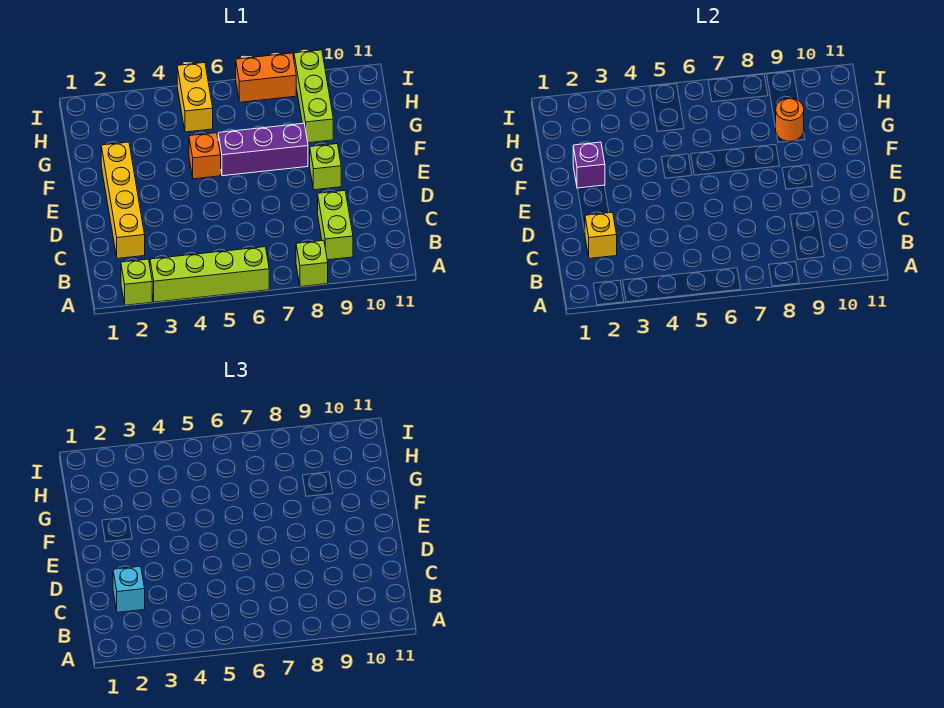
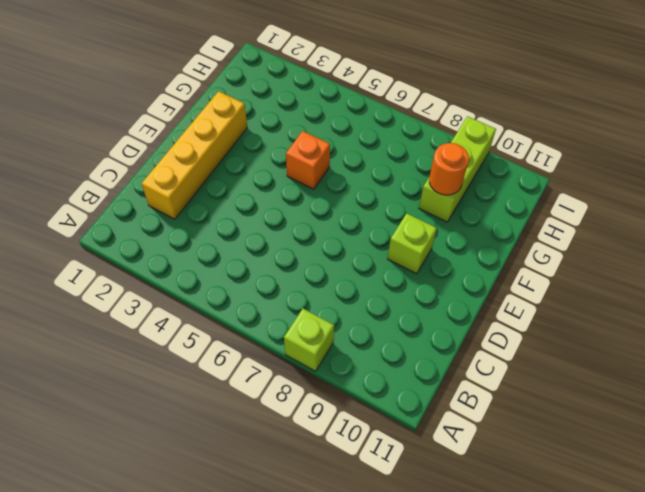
none -> lime 1x1 brick [121,259,152,305]
none -> lime 1x4 brick [150,247,269,302]
none -> lime 1x2 brick [318,191,353,260]

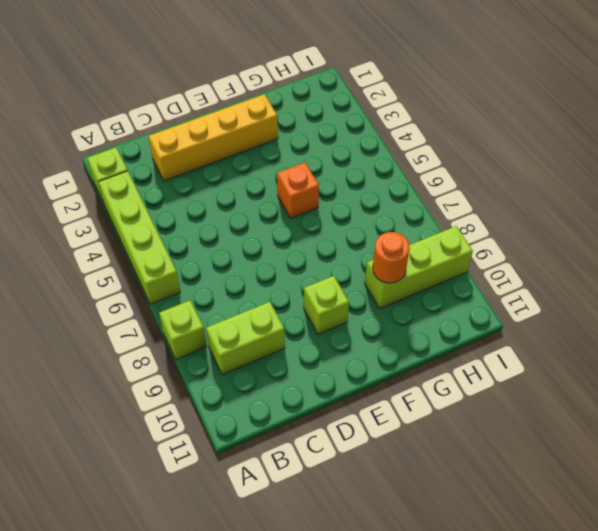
none -> purple 1x3 brick [218,123,308,176]
none -> yellow 1x2 brick [177,63,213,132]
none -> orange 1x2 brick [236,53,296,102]

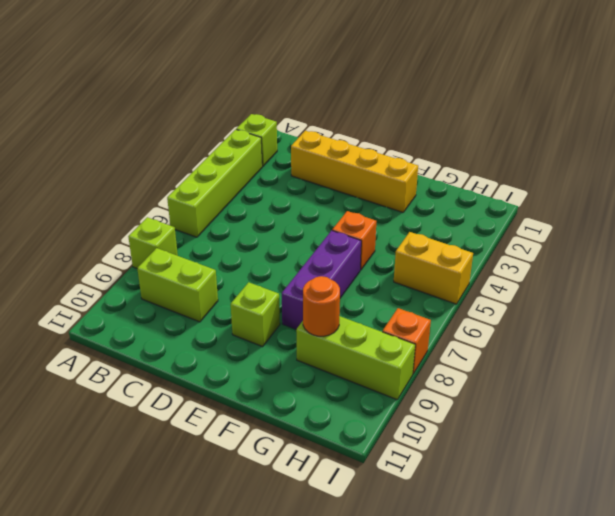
orange 1x1 brick [383,308,431,374] -> orange 1x2 brick [236,53,296,102]
none -> yellow 1x1 brick [585,212,617,258]
none -> purple 1x1 brick [573,142,605,188]
none -> cyan 1x1 brick [113,566,145,612]

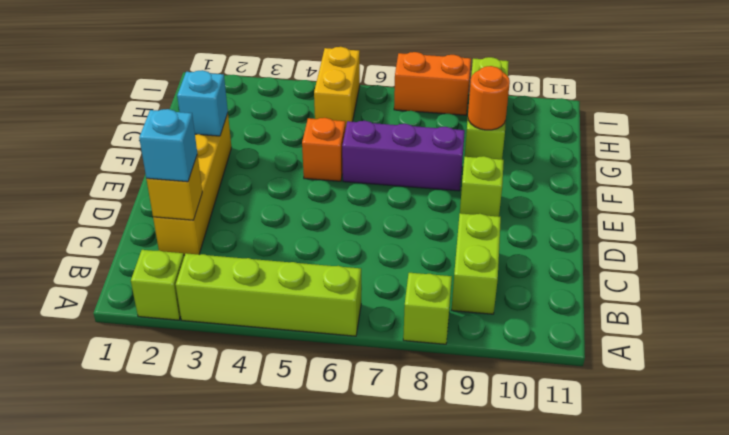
cyan 1x1 brick [177,70,228,136] -> purple 1x1 brick [573,142,605,188]

